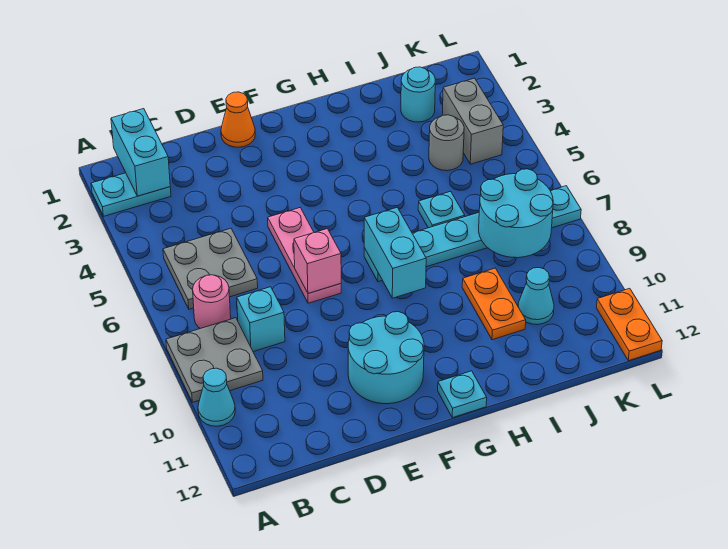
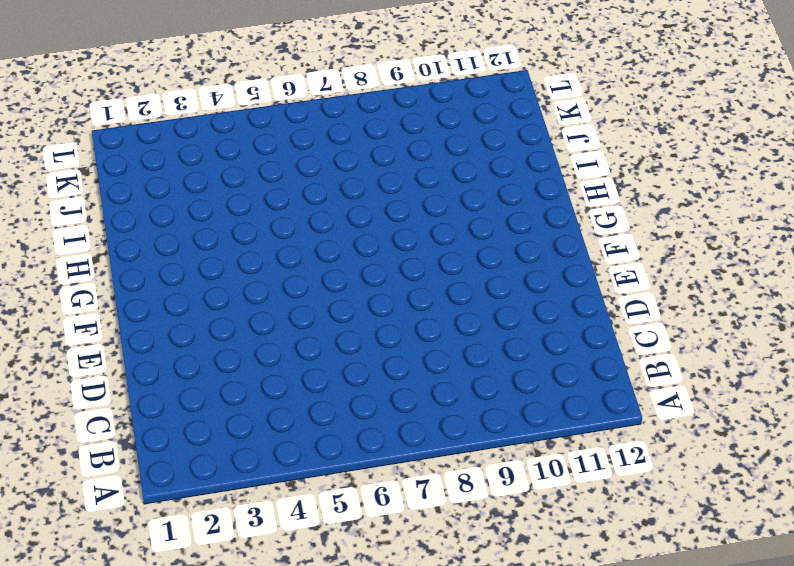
none -> cyan 1x2 plate [91,173,171,216]
none -> grey 2x2 plate [166,318,263,402]
none -> cyan 1x1 cone [198,368,235,426]

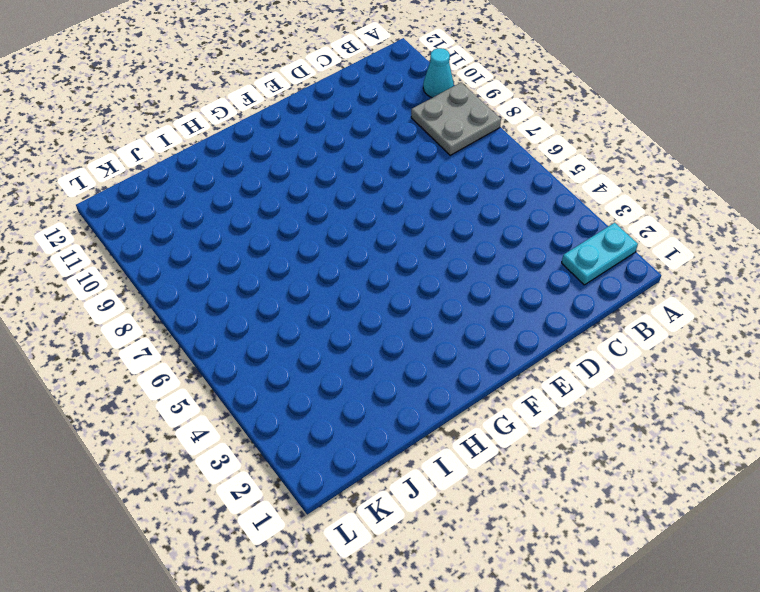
none -> grey 2x2 plate [163,228,258,309]
none -> pink 1x1 round brick [193,275,231,329]
none -> cyan 1x1 brick [237,287,285,352]

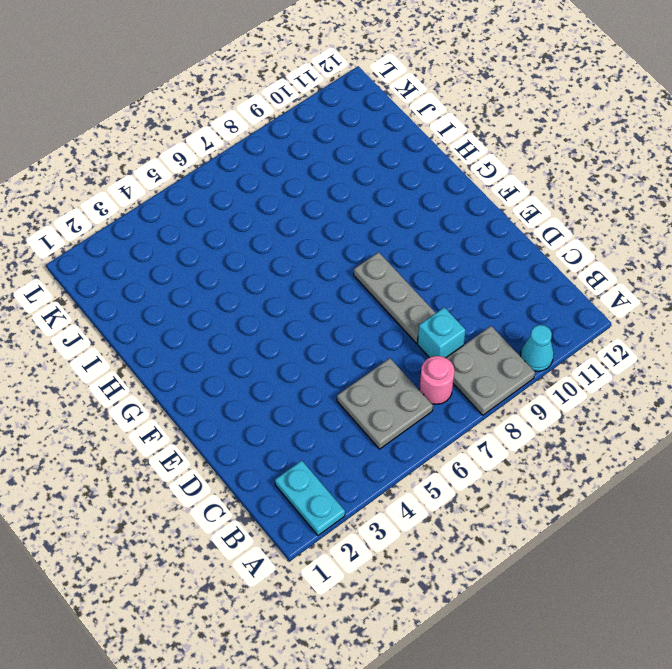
grey 1x3 plate [354,252,435,343] -> none
none -> orange 1x1 cone [221,92,255,147]
none -> pink 1x3 plate [268,208,341,303]
none -> cyan 2x2 round brick [348,312,424,404]

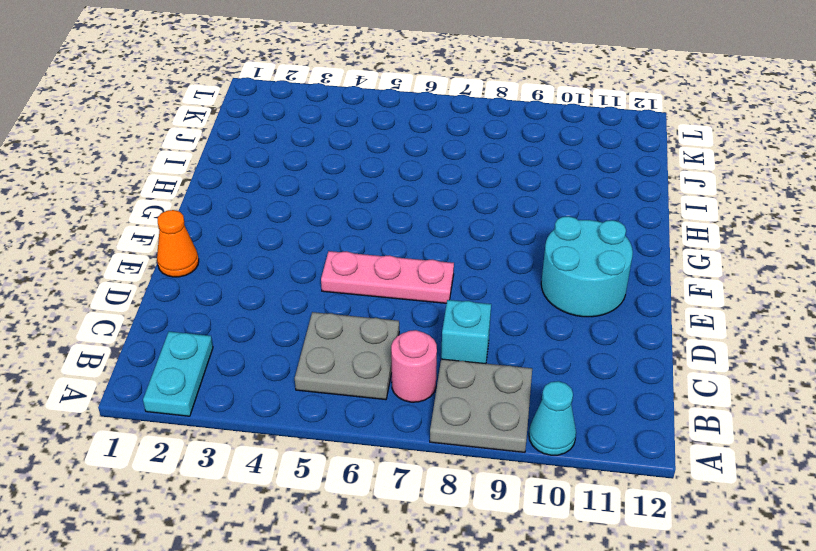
none -> cyan 1x6 plate [364,186,581,282]
none -> cyan 1x1 plate [438,371,487,418]
none -> cyan 1x1 plate [418,191,465,228]

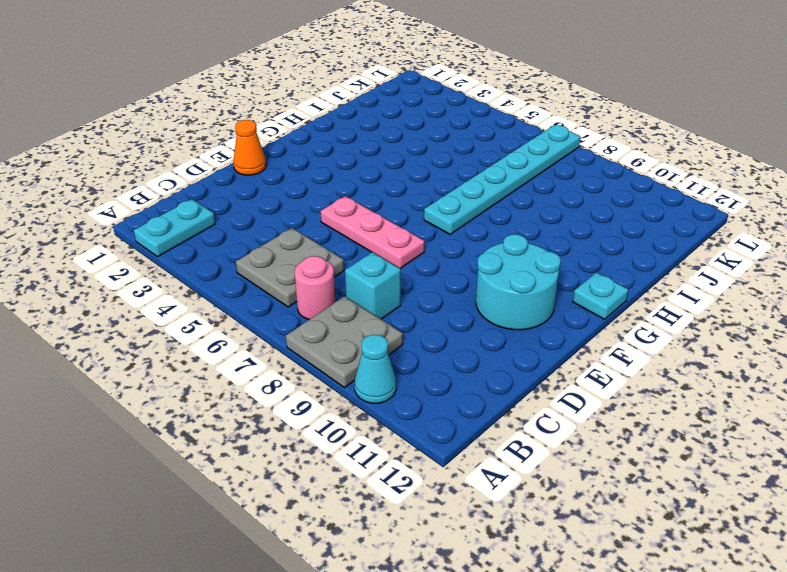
none -> cyan 1x1 plate [418,191,465,228]
none -> orange 1x2 plate [462,268,526,340]
none -> cyan 1x1 round brick [401,67,435,122]

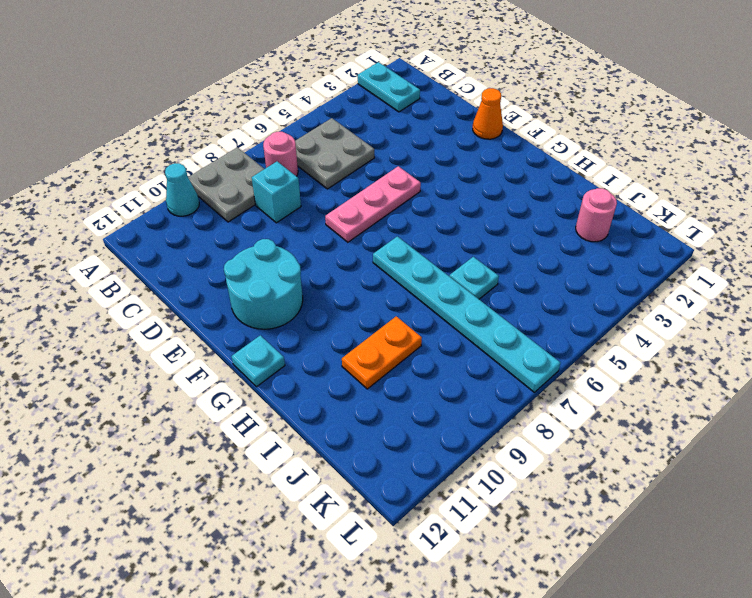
pink 1x1 round brick [576,188,617,242] -> cyan 1x1 round brick [401,67,435,122]
none -> grey 1x1 round brick [429,115,464,171]
none -> cyan 1x1 cone [518,268,554,325]
none -> grey 1x2 brick [442,78,503,164]

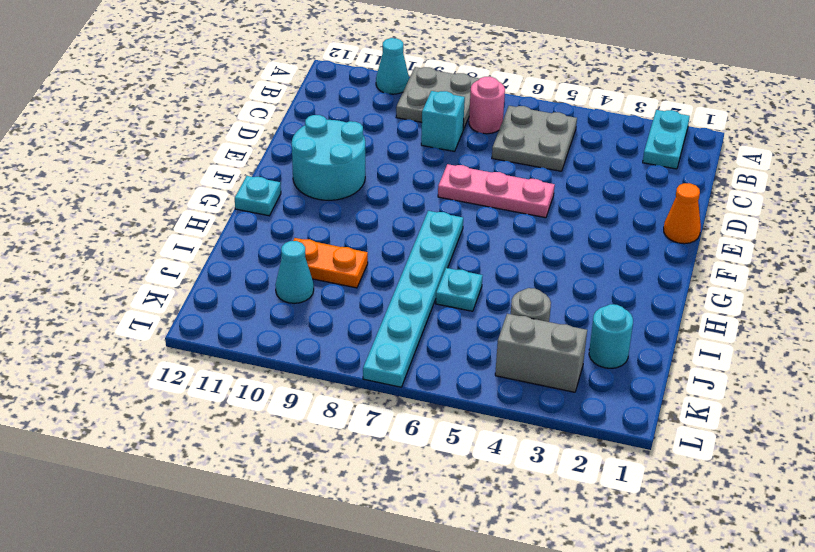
none -> orange 1x2 plate [597,288,662,361]
none -> cyan 1x2 brick [111,109,170,196]
none -> pink 1x1 brick [294,229,341,293]

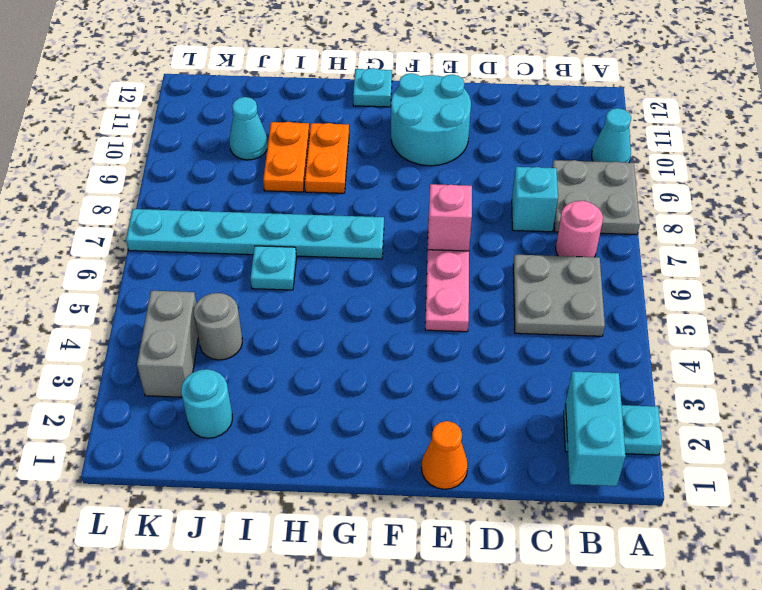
orange 1x2 plate [305,123,349,193] -> orange 1x2 plate moved to [597,288,662,361]
none -> cyan 1x2 brick [364,208,426,298]
none -> cyan 2x2 round brick [479,169,553,258]

